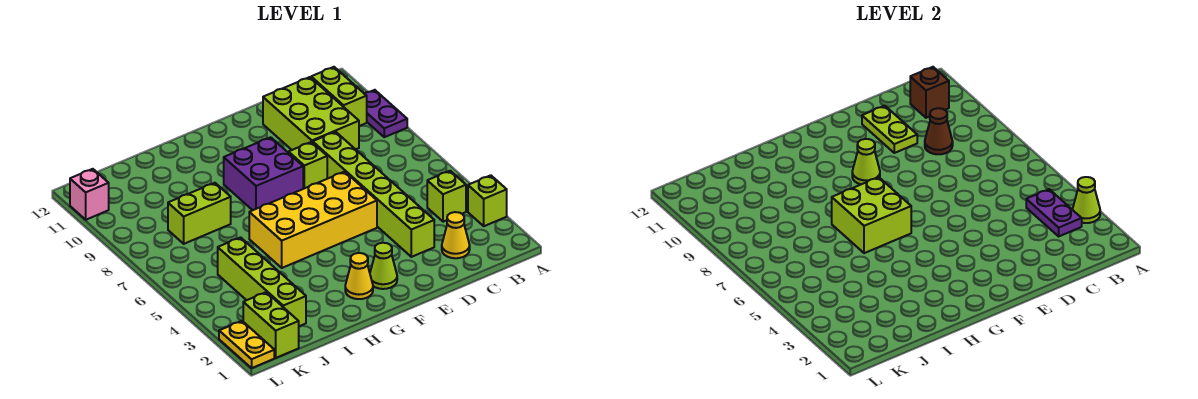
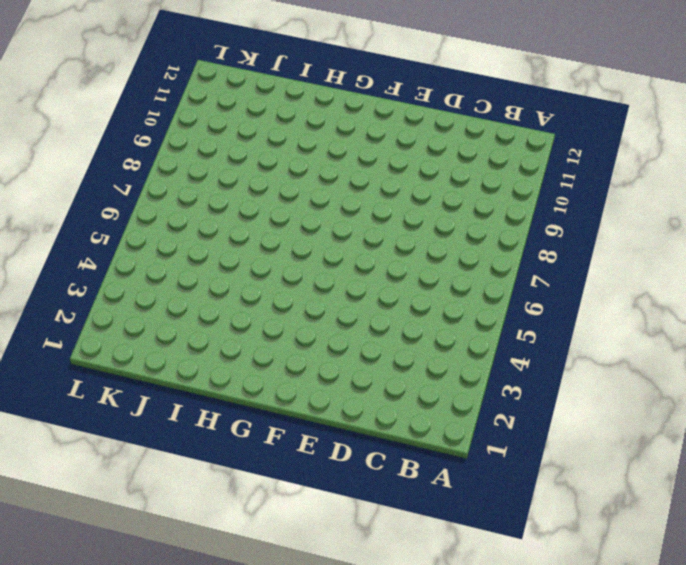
none -> lime 1x1 brick [468,175,507,226]
none -> purple 1x2 plate [365,90,407,137]
none -> lime 1x1 brick [427,171,466,222]

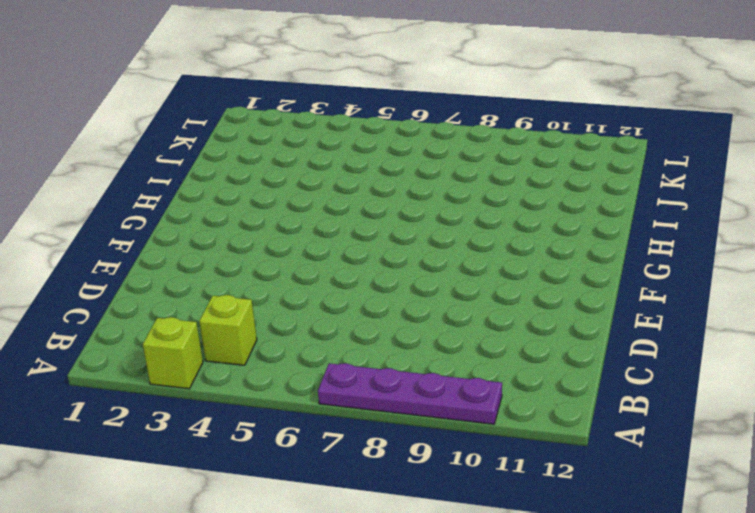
purple 1x4 plate [318,363,502,424] -> purple 1x2 plate [365,90,407,137]
none -> lime 1x2 brick [311,67,367,126]
none -> yellow 1x1 cone [442,212,470,258]
none -> lime 2x3 brick [263,77,359,150]

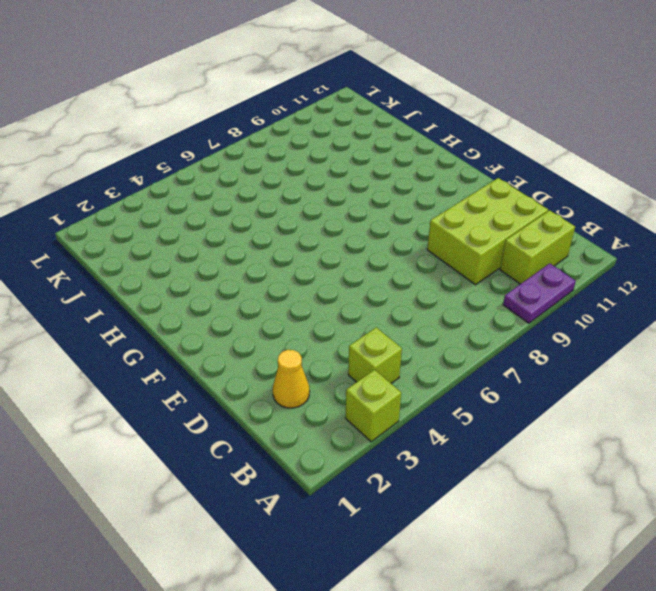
none -> lime 1x6 brick [313,132,434,257]
none -> yellow 2x4 brick [249,172,377,268]
none -> lime 1x1 brick [289,142,327,189]

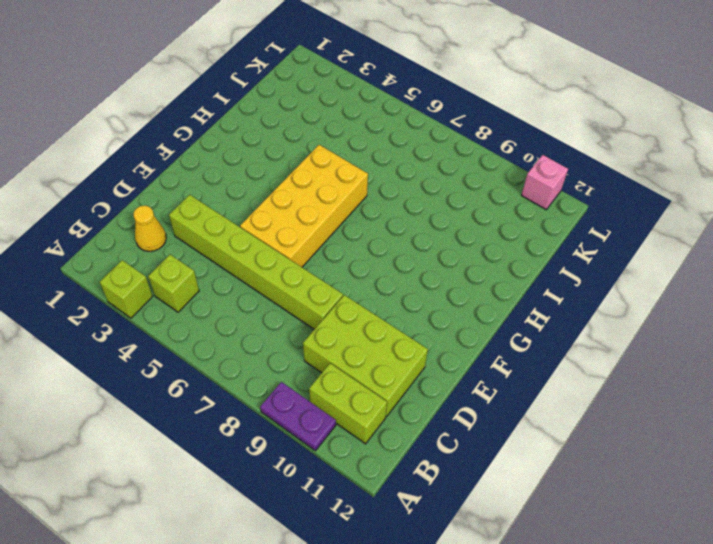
none -> lime 1x1 brick [289,142,327,189]
none -> lime 1x1 cone [370,243,397,289]
none -> purple 2x2 brick [224,137,303,210]

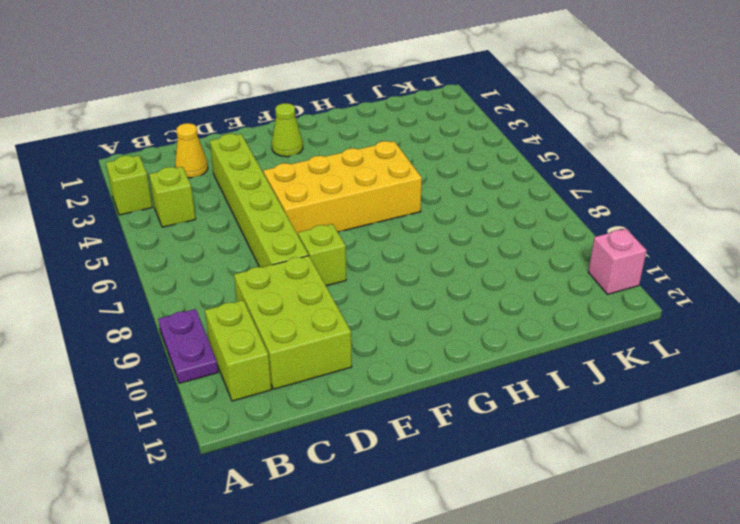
none -> purple 2x2 brick [224,137,303,210]
none -> yellow 1x1 cone [345,253,373,299]
none -> lime 1x2 brick [168,183,231,244]

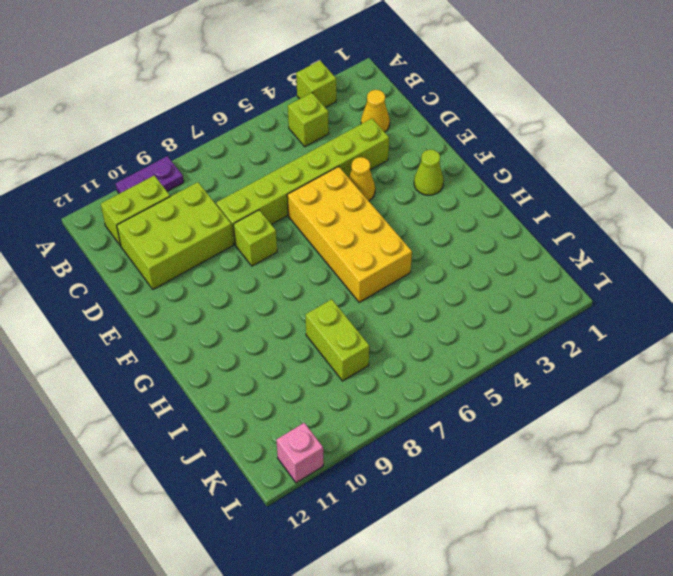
yellow 1x1 cone [349,157,375,201] -> yellow 1x1 cone moved to [345,253,373,299]
none -> purple 2x2 brick [224,137,303,210]
none -> lime 1x4 brick [218,238,306,326]
none -> lime 1x2 brick [243,292,299,358]

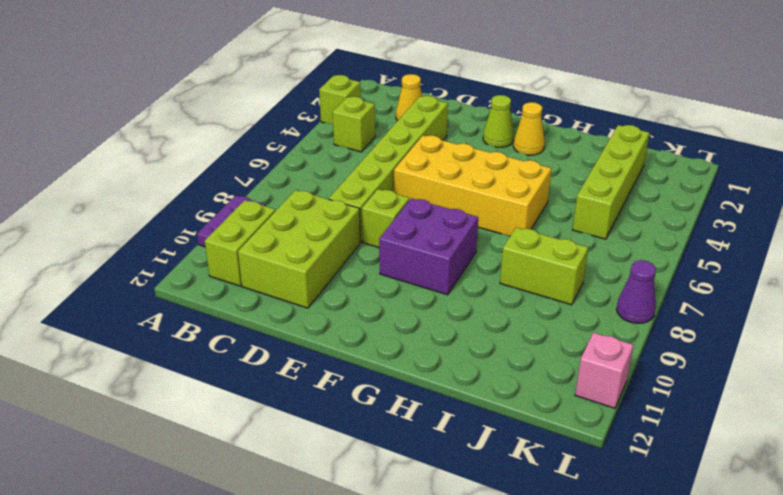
purple 1x1 cone [617,260,656,323] -> none
none -> lime 1x2 brick [243,292,299,358]
none -> yellow 1x2 plate [219,321,274,368]
none -> lime 1x1 cone [1072,177,1100,223]

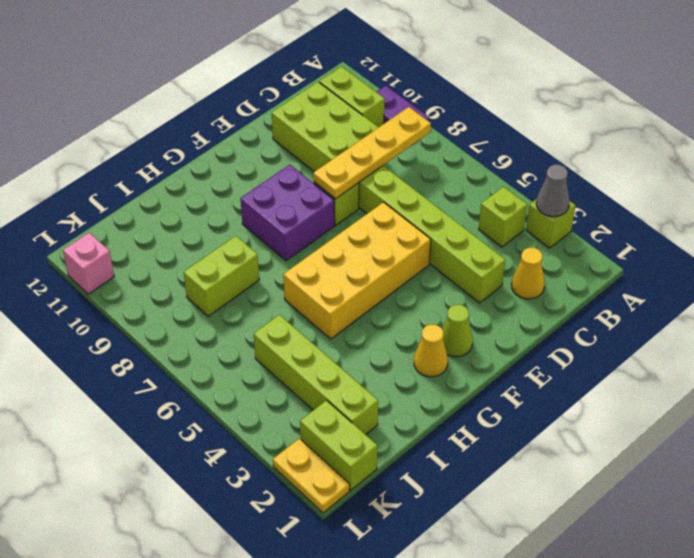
grey 1x1 cone [536,165,569,217] -> lime 1x1 cone [1072,177,1100,223]
yellow 1x4 plate [313,107,431,199] -> none
none -> purple 1x2 plate [1026,189,1082,236]
none -> brown 1x1 brick [910,67,949,118]
none -> brown 1x1 cone [925,108,953,154]

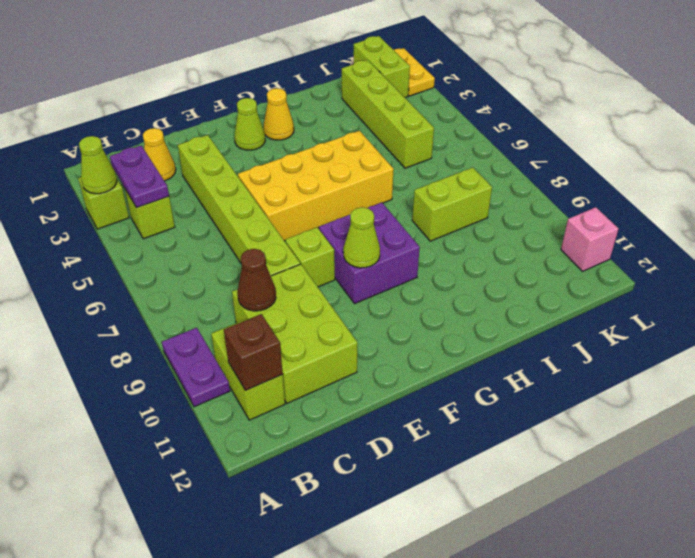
none -> lime 1x2 plate [862,106,917,153]
none -> lime 2x2 brick [832,177,911,253]

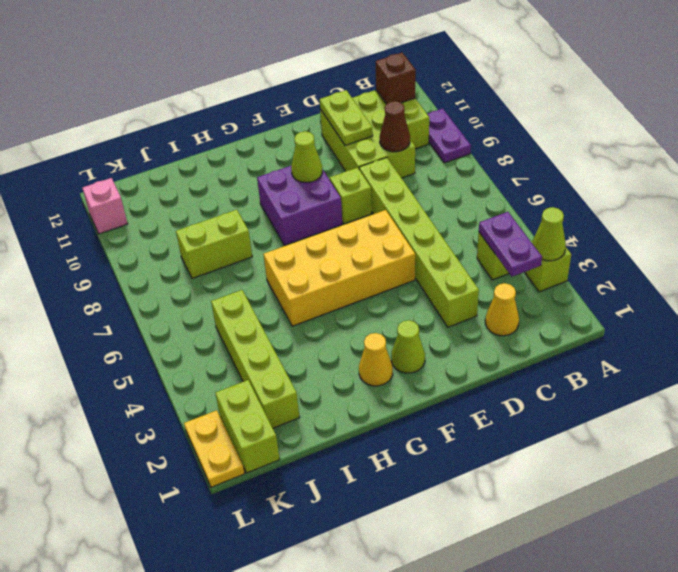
none -> lime 2x2 brick [832,177,911,253]

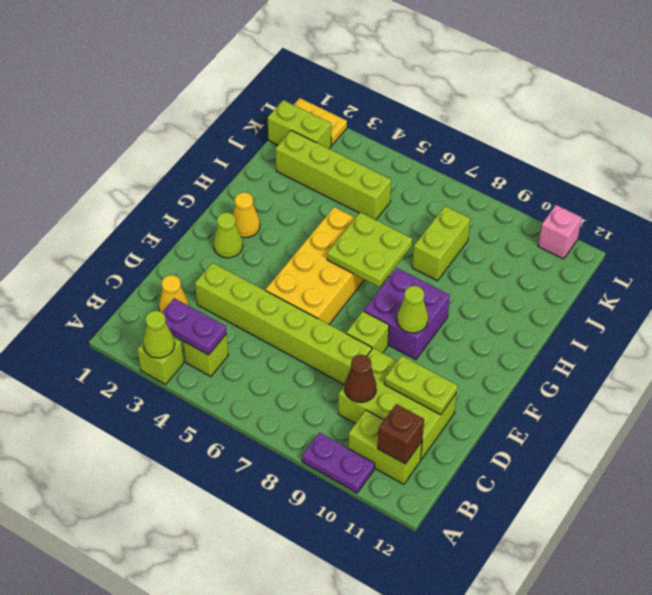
lime 2x2 plate [327,212,412,287] -> lime 2x2 brick [832,177,911,253]

